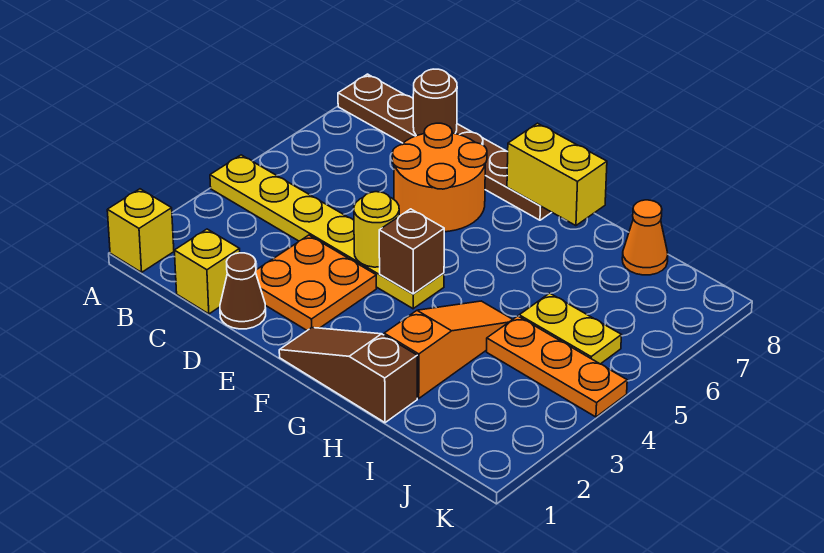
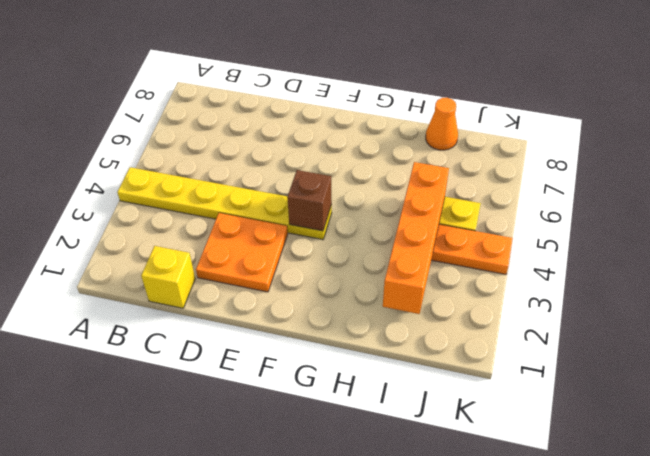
orange 1x4 brick [383,162,449,314] -> none
none -> yellow 1x1 brick [107,189,174,272]
none -> brown 1x6 plate [338,74,552,220]
none -> brown 1x1 cone [220,253,266,329]

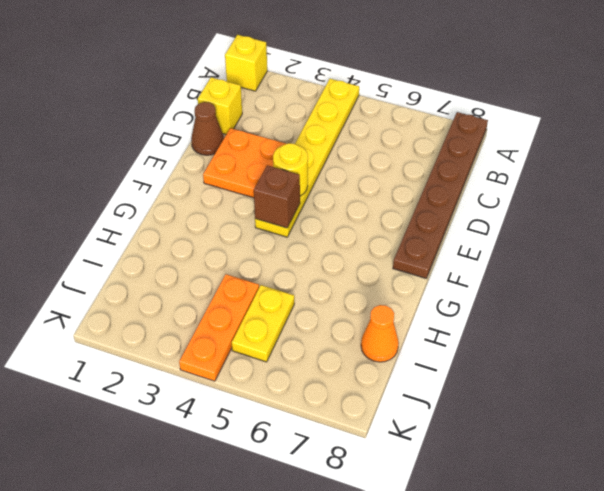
none -> orange 2x2 round brick [392,123,487,232]
none -> brown 1x3 slope [279,328,417,423]
none -> orange 1x3 slope [384,301,513,398]

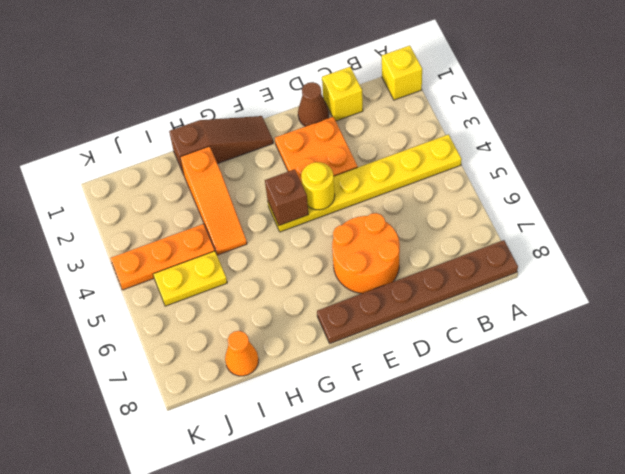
none -> brown 1x1 round brick [413,69,457,136]
none -> yellow 1x2 brick [507,123,607,226]

